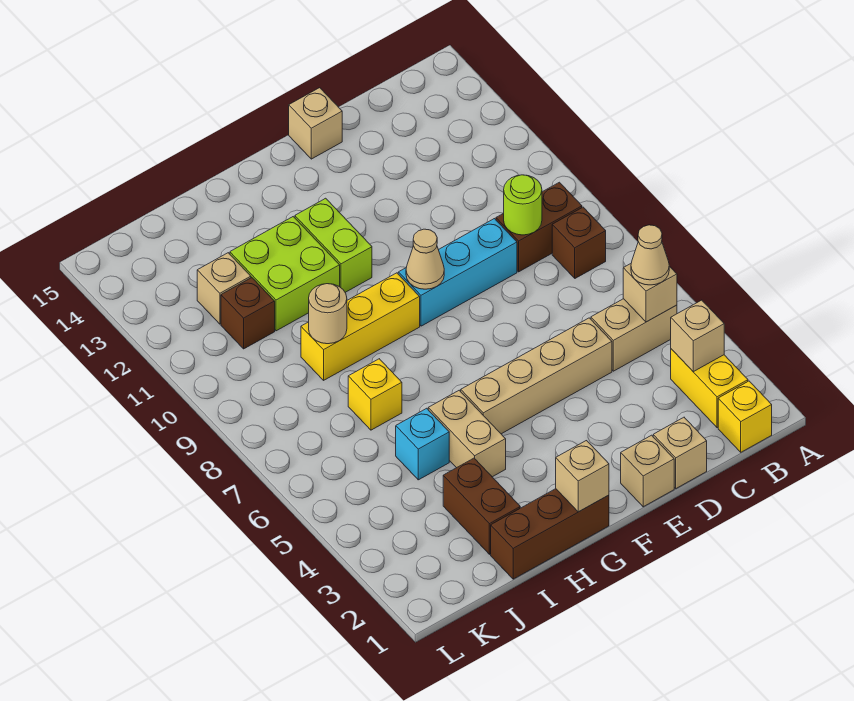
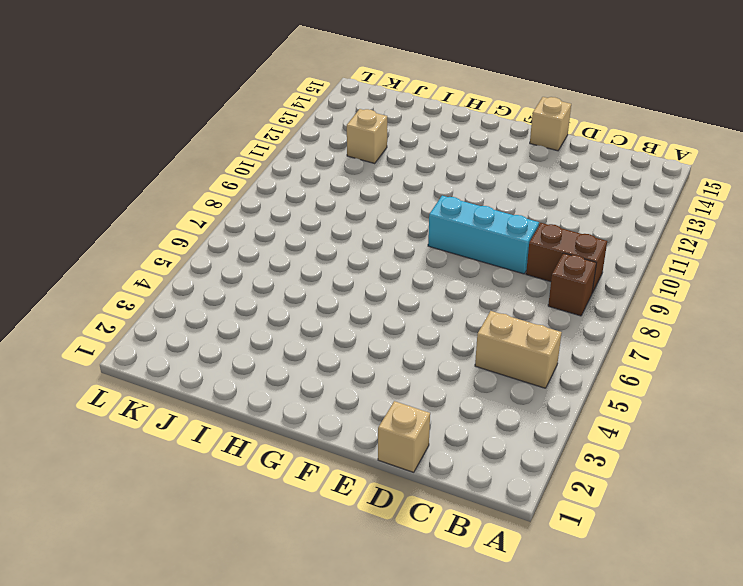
none -> yellow 1x1 brick [718,381,772,452]
none -> yellow 1x2 brick [671,349,748,428]
none -> tan 1x4 brick [461,318,612,434]

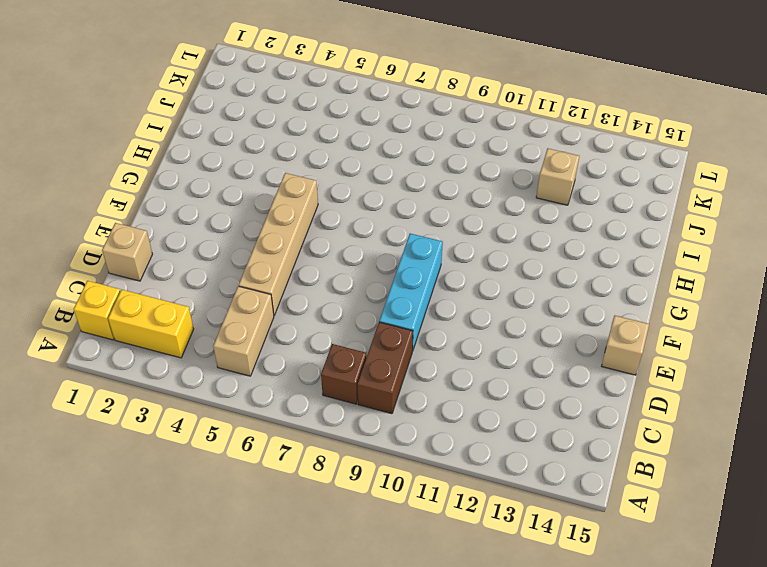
none -> tan 1x1 brick [621,435,674,507]
none -> brown 1x3 brick [491,489,609,579]
none -> yellow 1x3 brick [301,273,420,380]

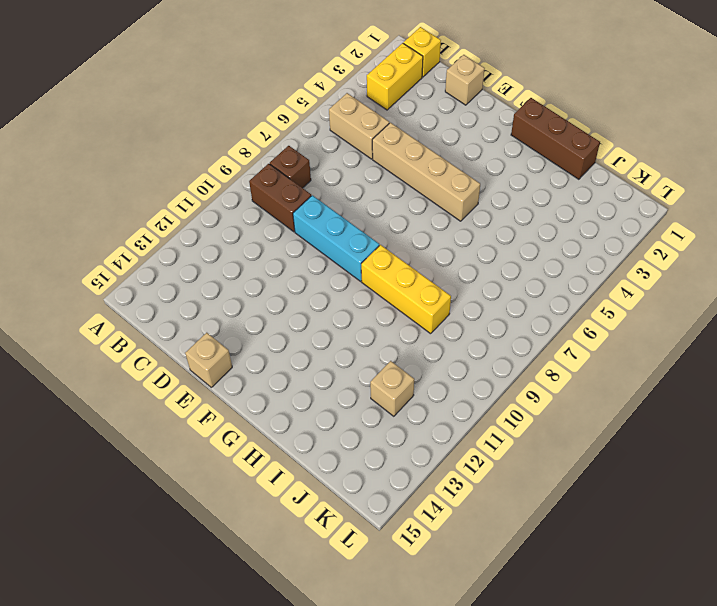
none -> tan 1x1 brick [621,435,674,507]
none -> lime 1x2 brick [295,198,372,292]
none -> tan 1x2 brick [428,390,506,477]

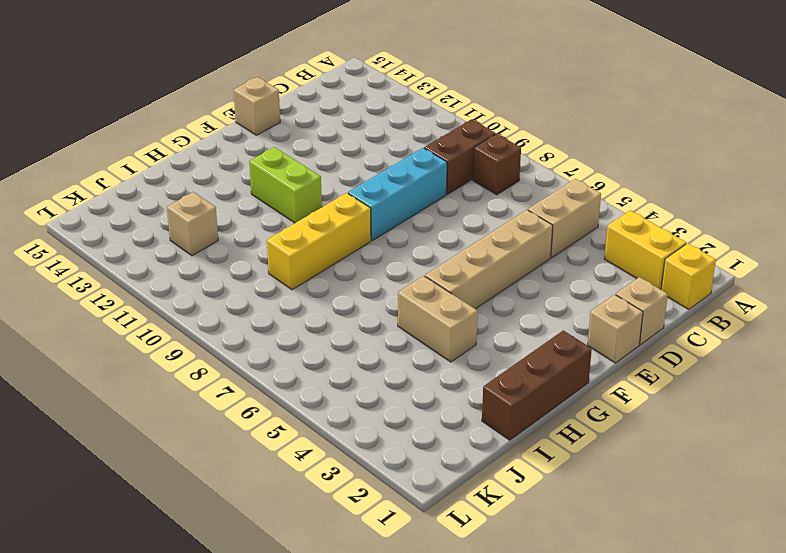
none -> lime 2x2 brick [230,217,340,331]
none -> brown 1x2 brick [443,458,520,554]
none -> cyan 1x1 brick [396,408,449,480]

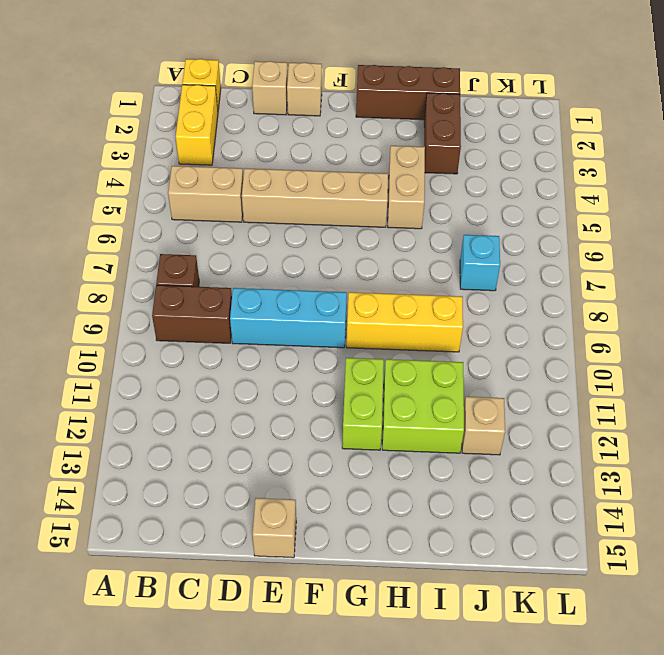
cyan 1x1 brick [460,235,500,291] -> cyan 1x1 brick moved to [396,408,449,480]
none -> yellow 1x1 brick [348,359,402,430]
none -> brown 1x1 brick [221,278,275,349]
none -> tan 1x1 brick [671,300,724,372]

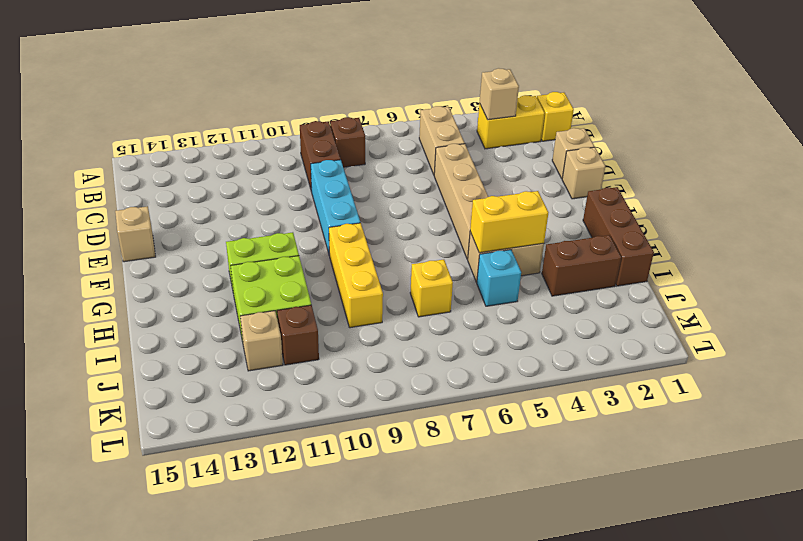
yellow 1x2 brick [470,191,549,253] -> none
none -> tan 1x1 brick [623,264,677,322]
none -> lime 1x1 round brick [504,175,542,235]
none -> tan 1x1 cone [406,229,444,289]

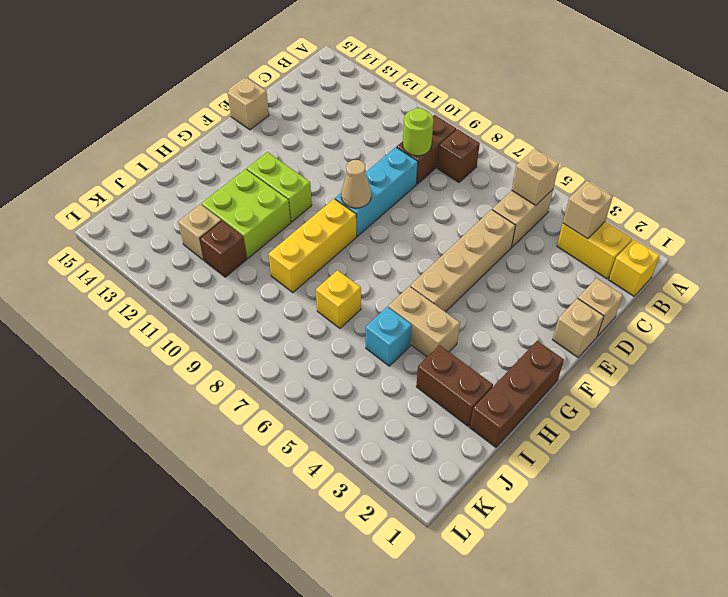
none -> tan 1x1 brick [556,441,609,512]
none -> tan 1x1 round brick [309,284,347,344]
none -> tan 1x1 cone [631,225,669,285]

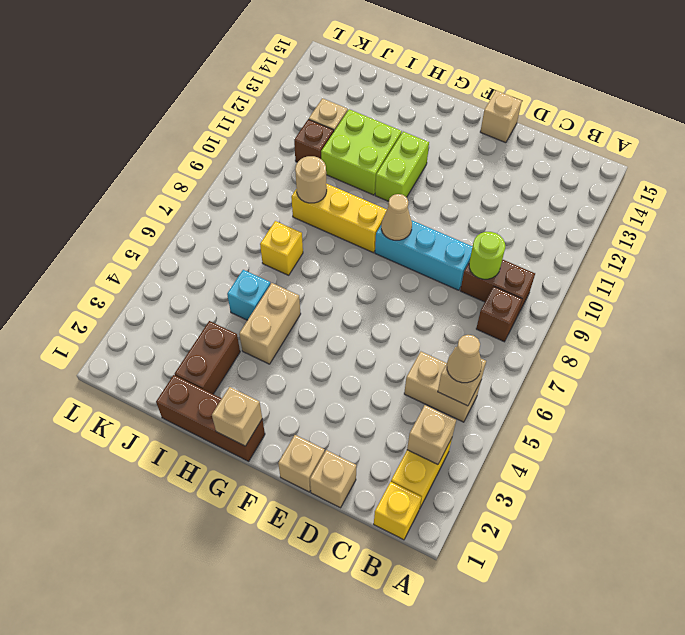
none -> tan 1x4 brick [461,318,612,434]

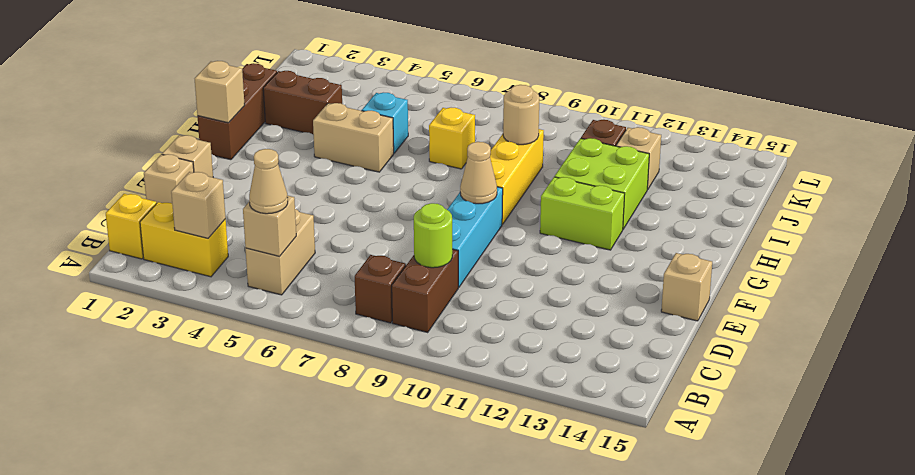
none -> tan 1x4 brick [461,318,612,434]

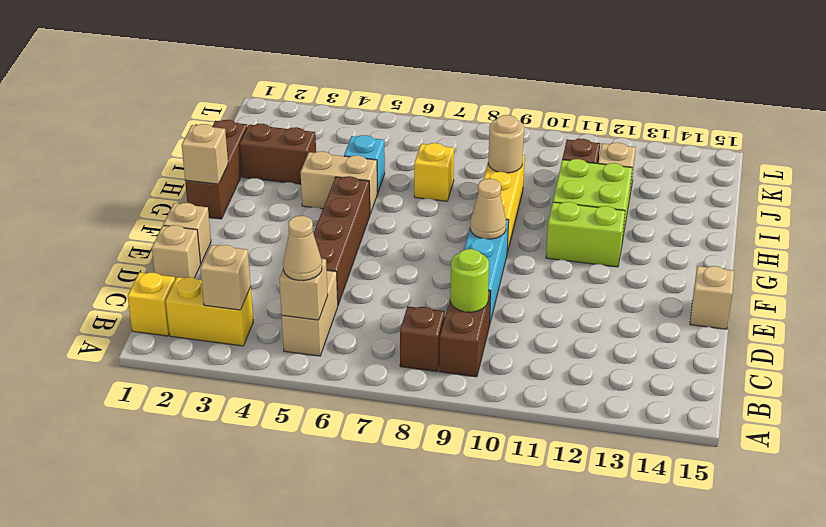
brown 1x4 brick [313,176,370,305] -> tan 1x4 brick [461,318,612,434]

